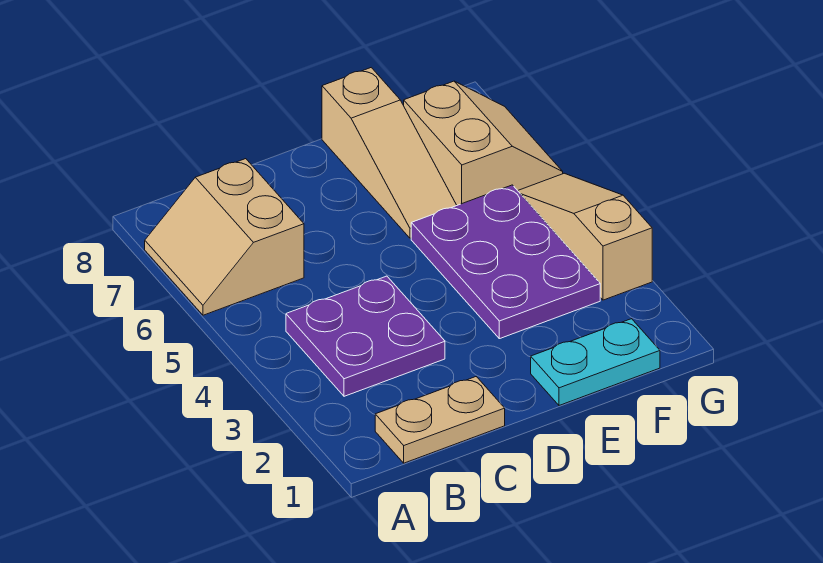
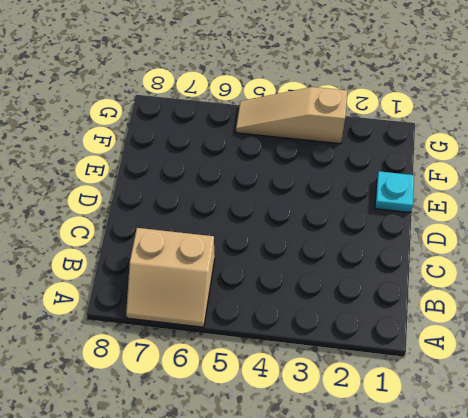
cyan 1x1 plate [375,171,414,213] -> cyan 1x2 plate [531,319,660,405]
none -> tan 1x2 plate [375,377,505,463]
none -> purple 2x2 plate [286,276,445,396]

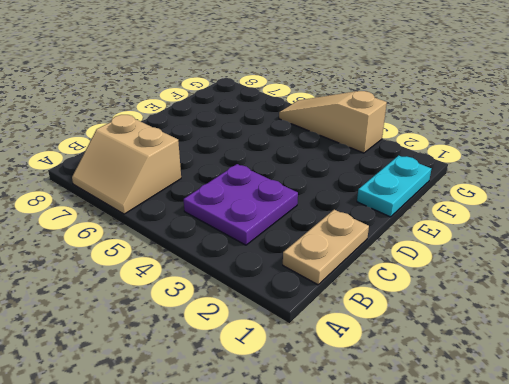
none -> purple 2x3 plate [411,185,600,339]
none -> tan 1x3 slope [322,68,457,238]

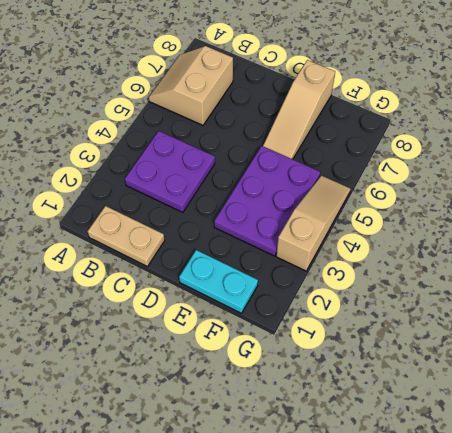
none -> tan 2x2 slope [404,81,563,205]

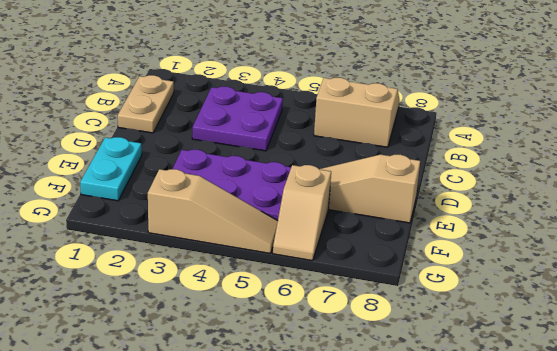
tan 1x2 slope [273,165,331,261] -> tan 2x2 slope [404,81,563,205]

